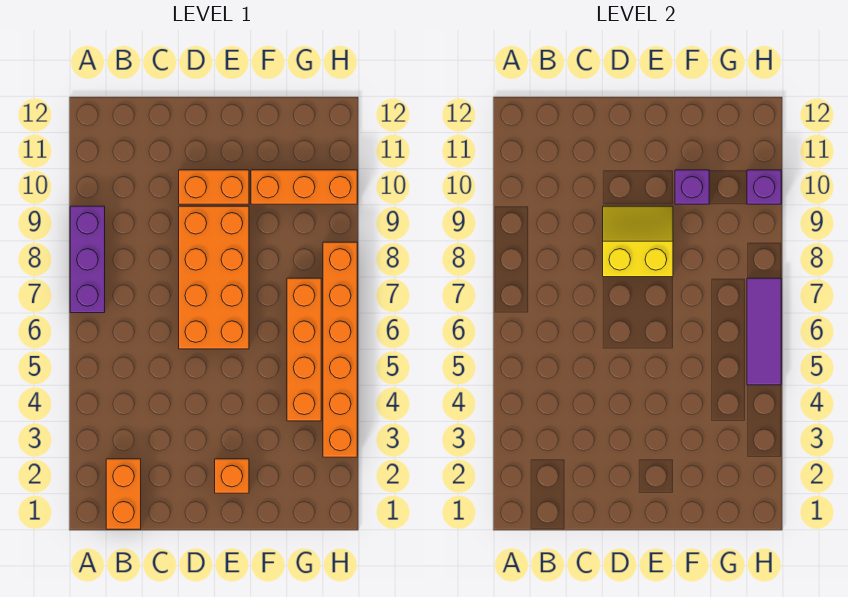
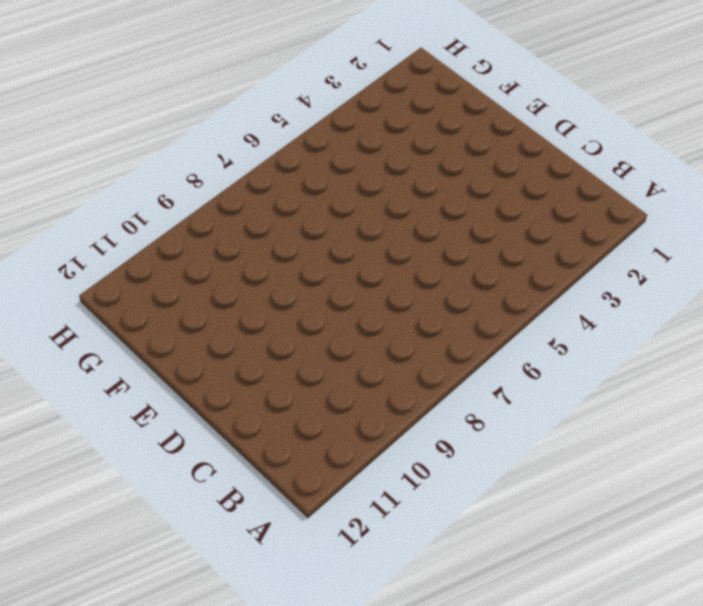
none -> purple 1x3 brick [70,206,105,313]
none -> orange 1x2 brick [106,459,141,529]
none -> orange 2x4 brick [179,206,249,349]

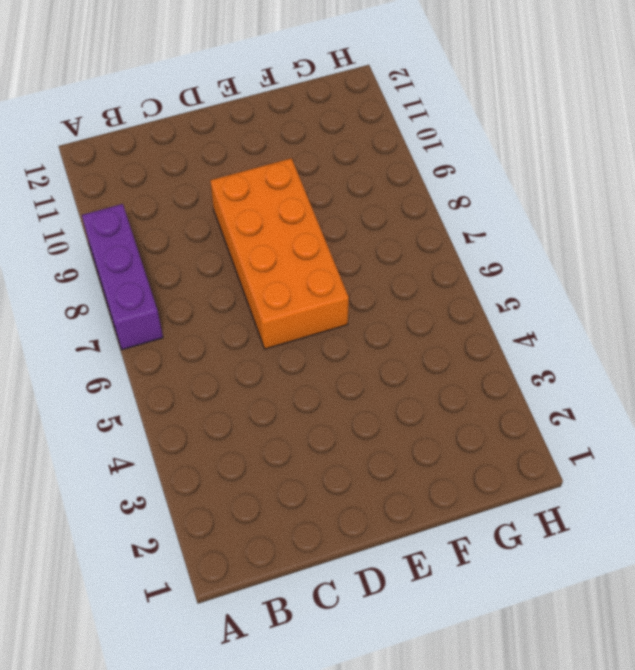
none -> orange 1x2 brick [106,459,141,529]
none -> orange 1x2 brick [179,170,249,204]
none -> orange 1x1 brick [215,459,249,493]

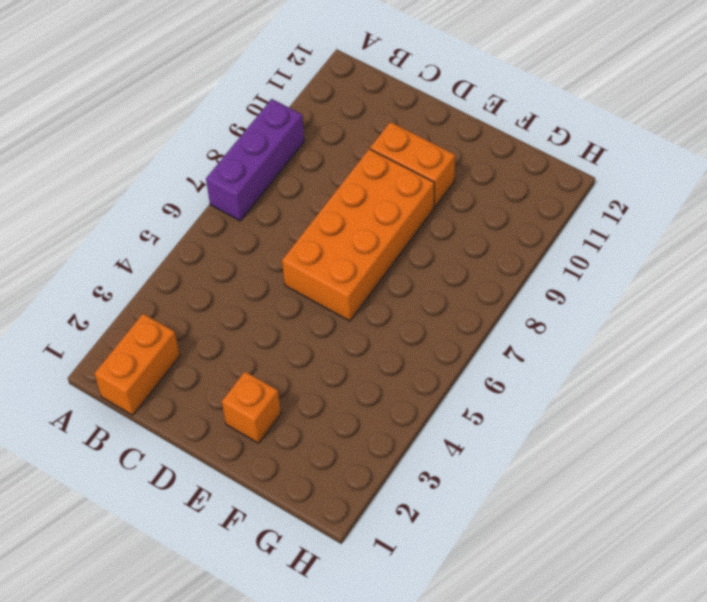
none -> orange 1x3 brick [251,170,357,204]
none -> orange 1x4 brick [287,278,321,421]
none -> orange 1x6 brick [323,242,357,457]

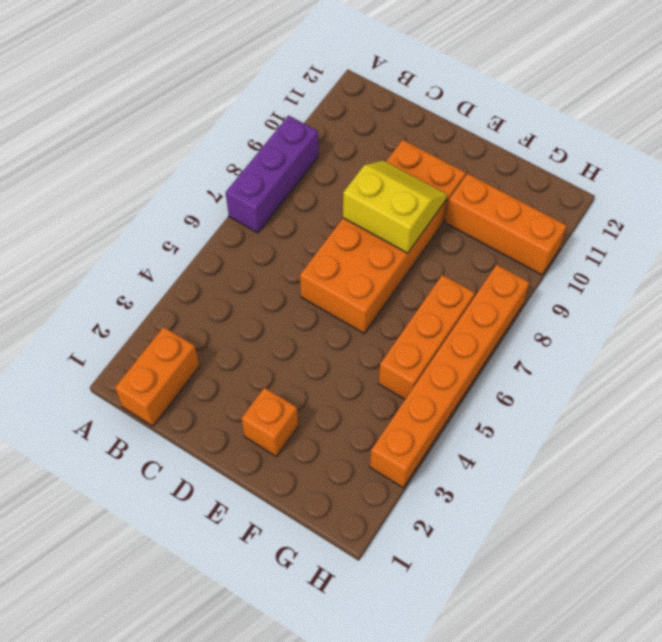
orange 1x3 brick [378,275,475,399] -> orange 1x4 brick [287,278,321,421]
none -> purple 1x1 brick [675,170,709,204]
none -> purple 1x3 tile [747,278,781,385]
none -> purple 1x1 brick [747,170,781,204]

